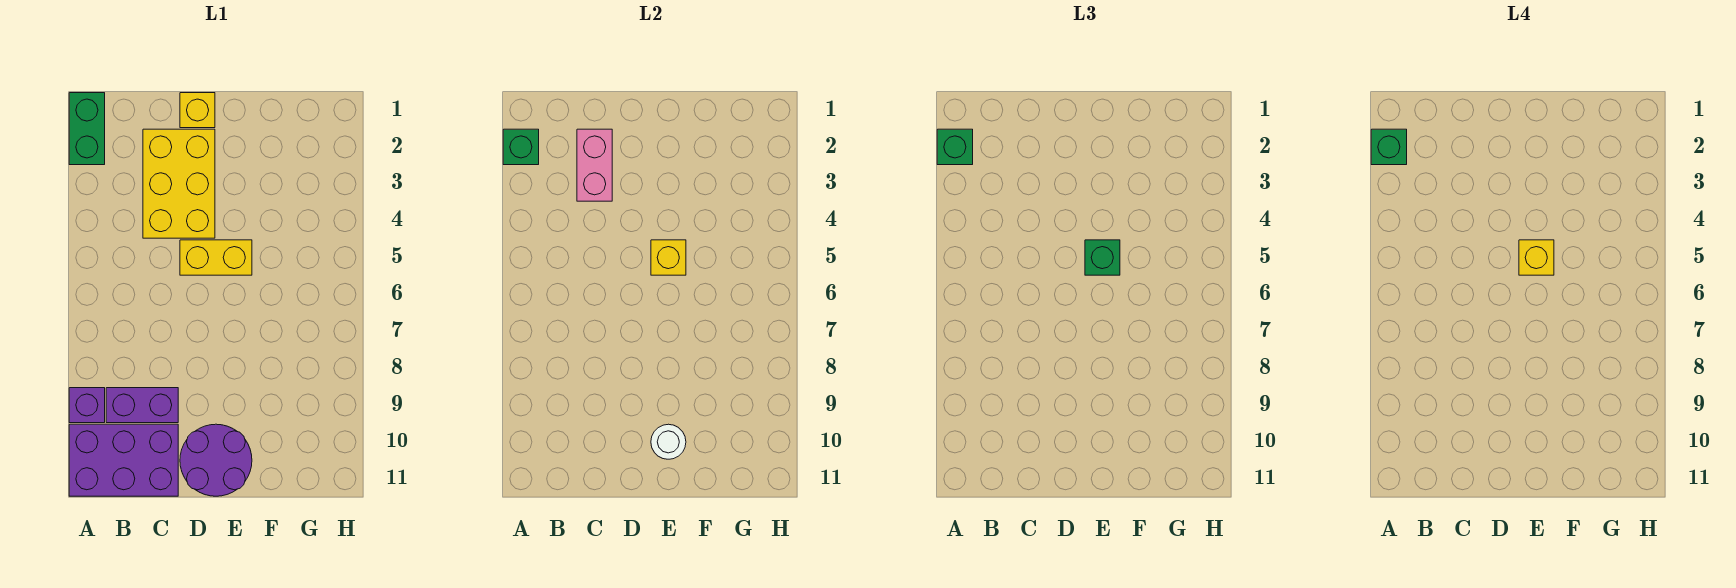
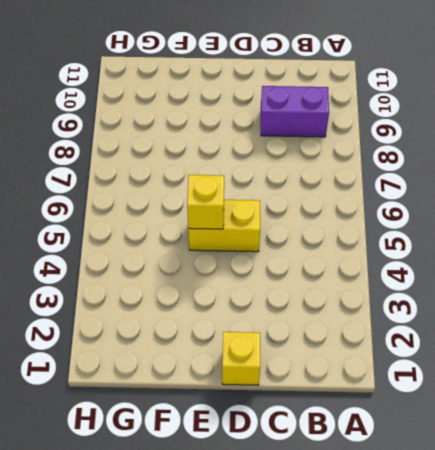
none -> green 1x2 brick [69,93,105,165]
none -> purple 1x1 brick [69,388,105,423]
none -> purple 2x3 brick [69,424,178,496]

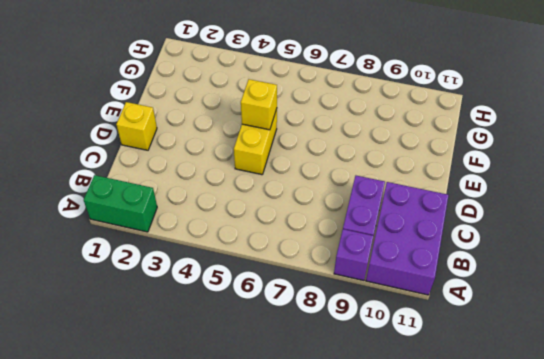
none -> yellow 2x3 brick [143,129,215,238]
none -> purple 2x2 round brick [180,424,252,496]
none -> green 1x1 brick [503,129,539,165]

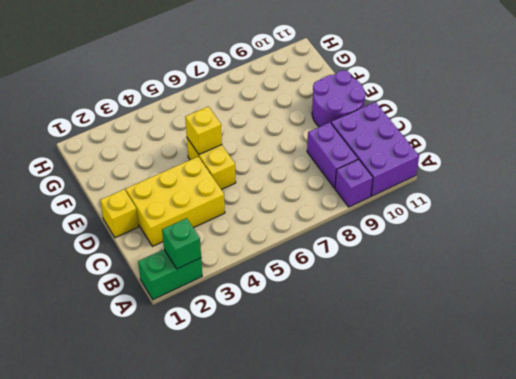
none -> pink 1x2 brick [577,129,612,201]
none -> white 1x1 round brick [651,424,686,459]
none -> green 1x1 brick [937,129,973,165]

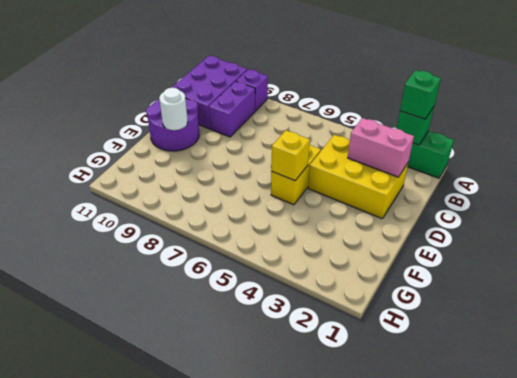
none -> yellow 1x1 brick [180,93,215,128]
none -> green 1x1 brick [1085,240,1120,275]
none -> green 1x1 brick [1371,129,1407,165]

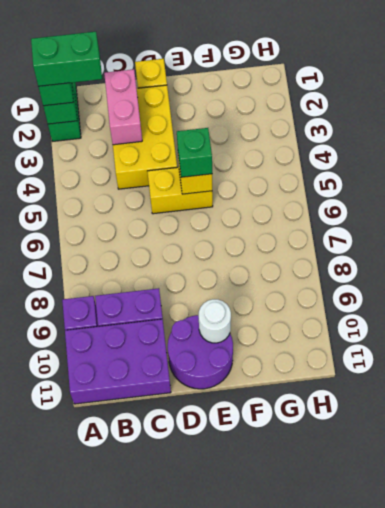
green 1x2 brick [31,32,102,86] -> green 1x1 brick [1371,129,1407,165]
none -> yellow 1x1 brick [1519,240,1554,275]

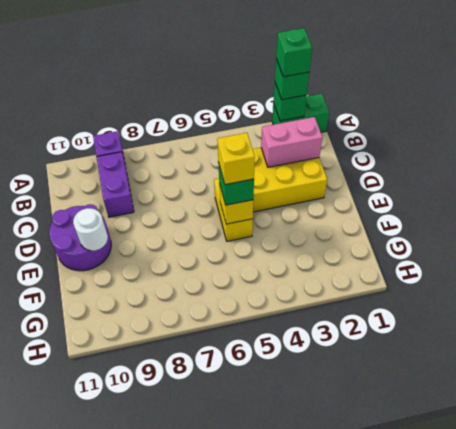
none -> purple 2x3 brick [69,424,178,496]
none -> yellow 1x1 brick [180,93,215,128]

